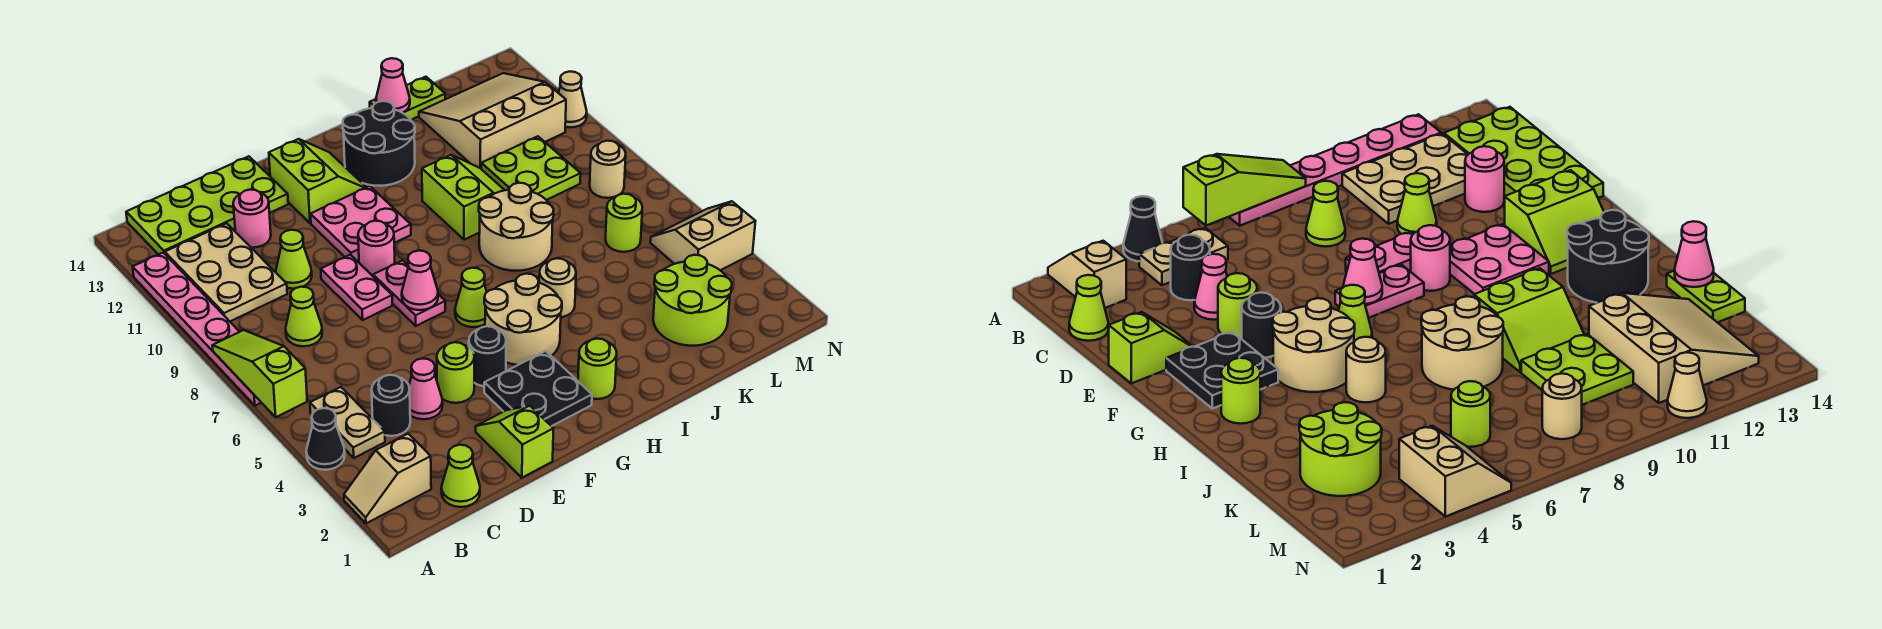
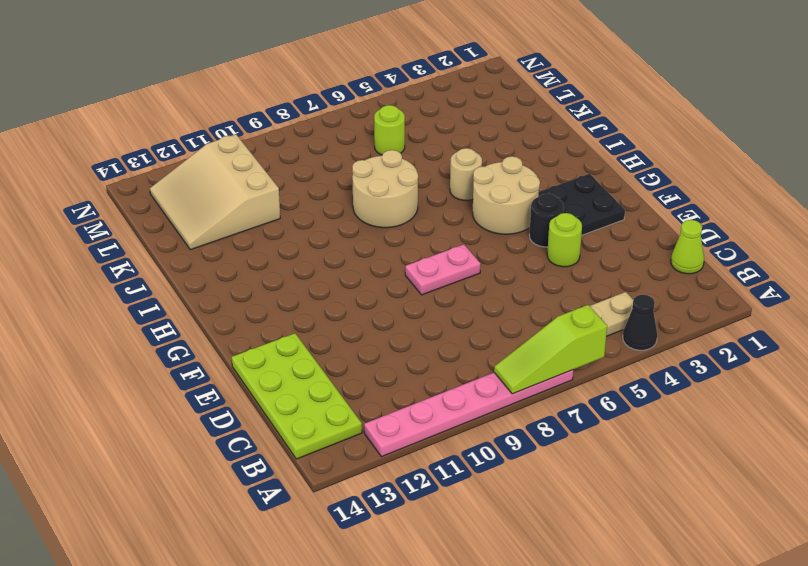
none -> tan 1x2 slope [344,434,431,523]
none -> tan 2x3 plate [165,223,287,321]
none -> black 1x1 round brick [372,375,410,436]
none -> lime 1x1 cone [286,287,322,346]

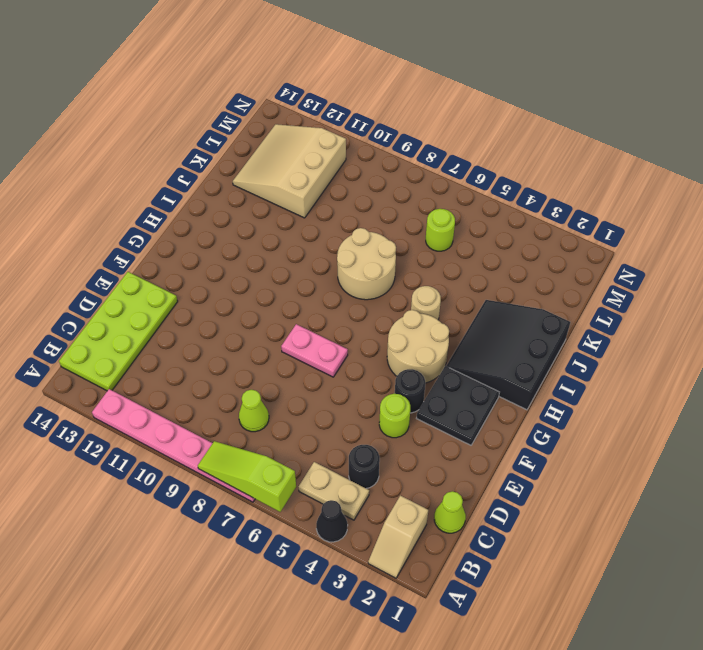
black 3x3 slope [446,300,570,410] -> lime 1x1 round brick [578,339,617,399]
none -> tan 2x3 plate [165,223,287,321]
none -> pink 1x1 cone [409,358,443,419]
none -> lime 1x1 cone [276,230,312,289]
none -> pink 1x1 round brick [233,190,271,248]

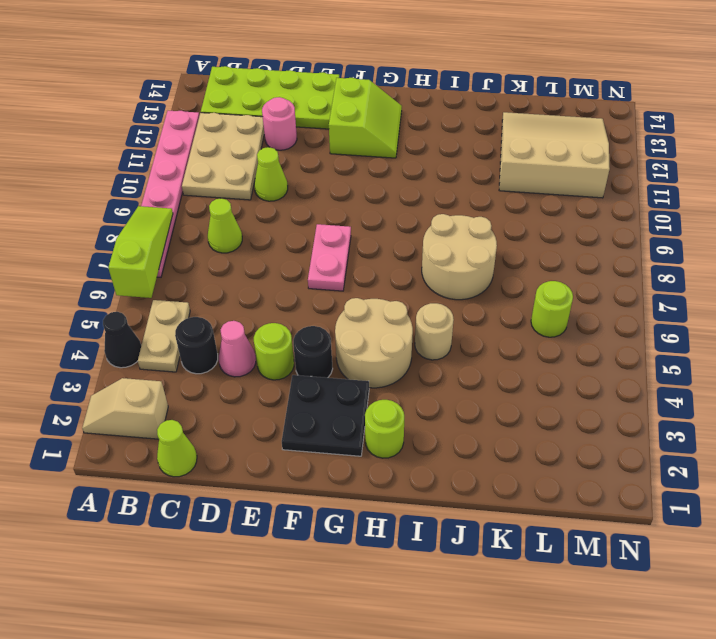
none -> lime 1x2 slope [476,406,554,478]
none -> pink 1x2 plate [321,255,392,320]
none -> pink 1x1 round brick [358,221,395,276]
none -> pink 2x2 plate [310,186,411,261]

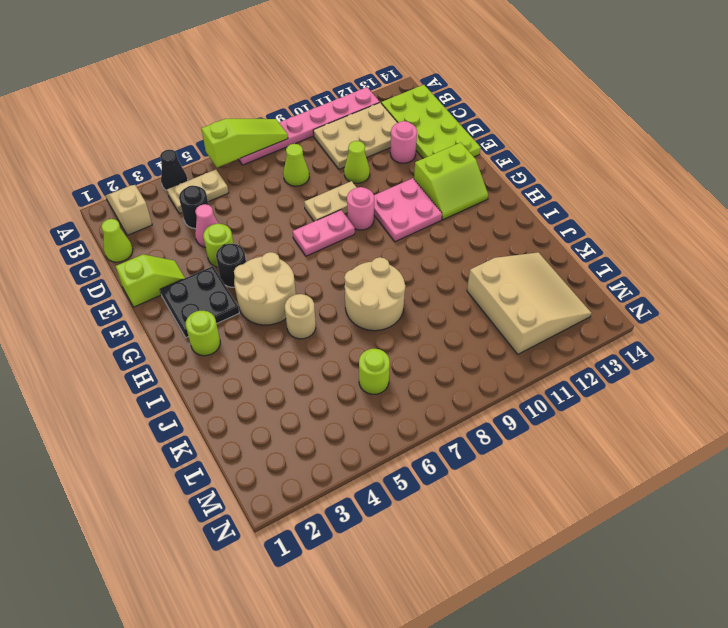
tan 1x2 plate [304,181,357,221] -> pink 1x2 plate [321,255,392,320]
none -> lime 1x1 cone [455,268,487,327]
none -> black 2x2 round brick [343,101,415,186]
none -> lime 2x2 slope [422,155,504,240]
none -> lime 1x2 plate [370,77,445,120]

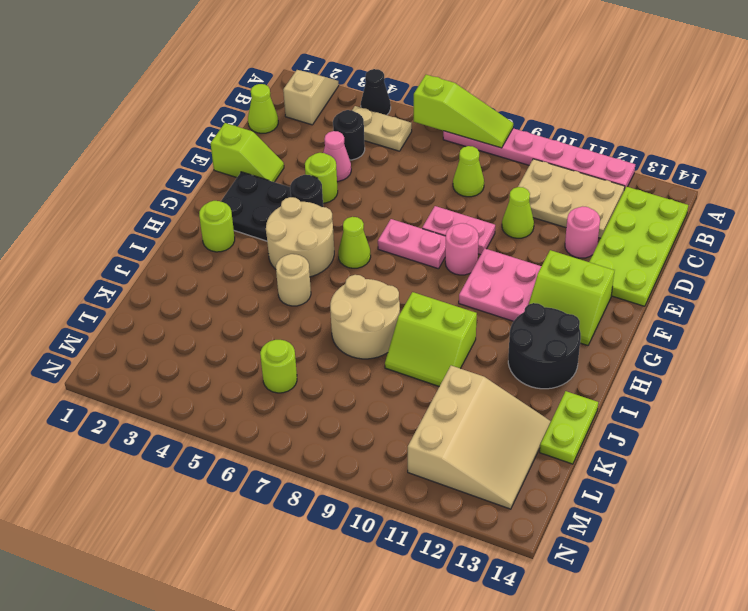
none -> lime 2x2 round brick [653,255,732,346]
none -> lime 2x2 plate [481,136,581,200]
none -> tan 2x2 slope [650,201,755,270]
none -> tan 1x1 round brick [590,141,626,198]

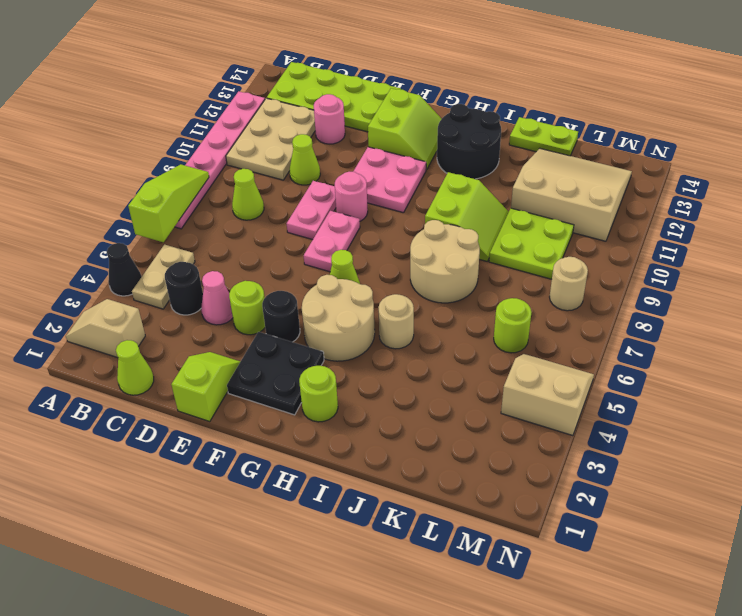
none -> lime 2x2 round brick [653,255,732,346]
none -> tan 1x1 cone [558,71,587,128]
none -> pink 1x1 cone [402,251,438,310]
none -> pink 1x1 cone [376,58,410,113]

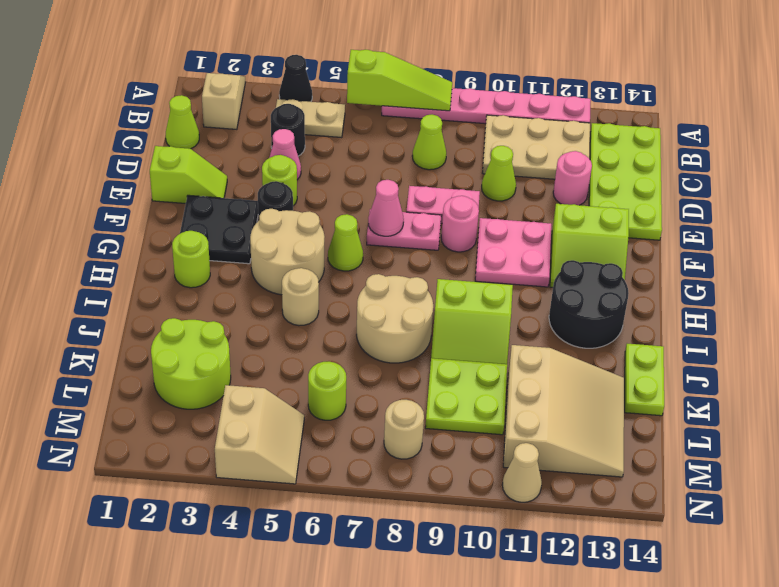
none -> pink 1x1 cone [376,58,410,113]

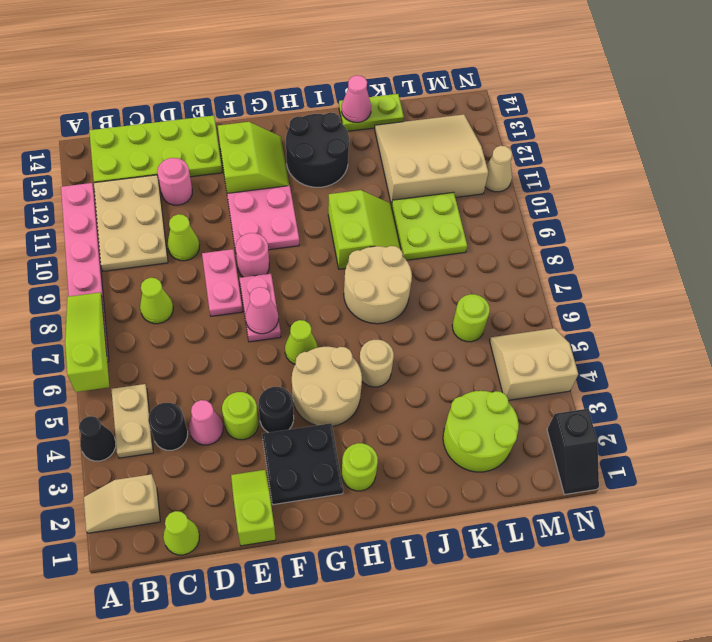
black 1x2 slope [547,409,599,495] -> none
none -> tan 1x1 round brick [590,141,626,198]

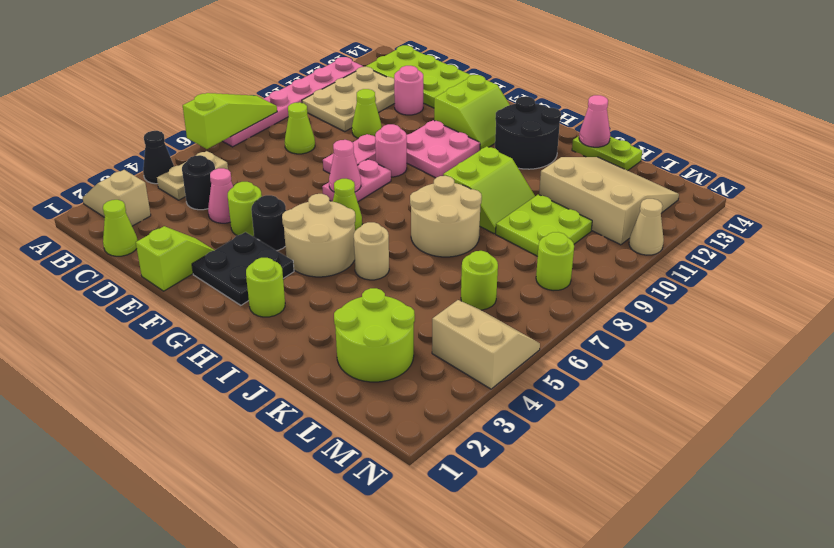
lime 1x1 round brick [536,232,574,291] -> tan 1x1 round brick [590,141,626,198]

